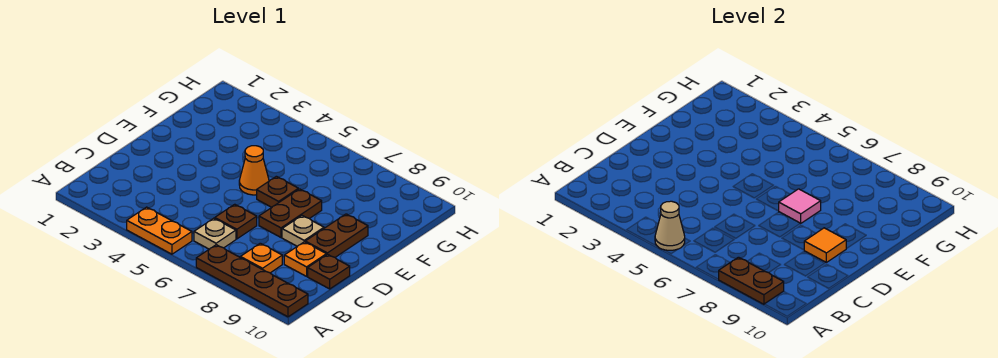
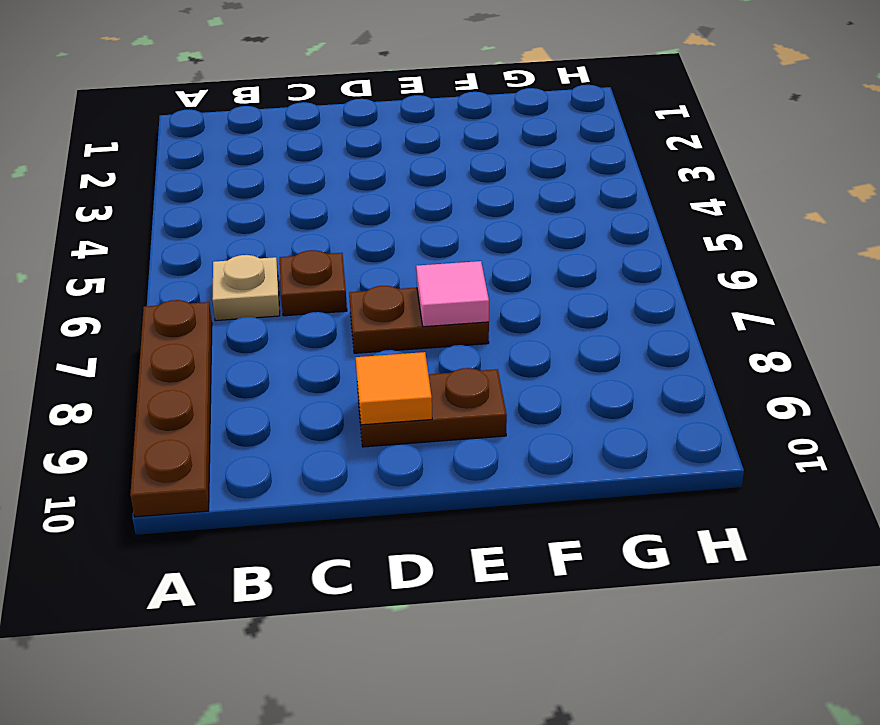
none -> orange 1x2 plate [127,207,192,254]
none -> orange 1x1 plate [240,243,282,273]
none -> orange 1x1 plate [284,242,326,276]

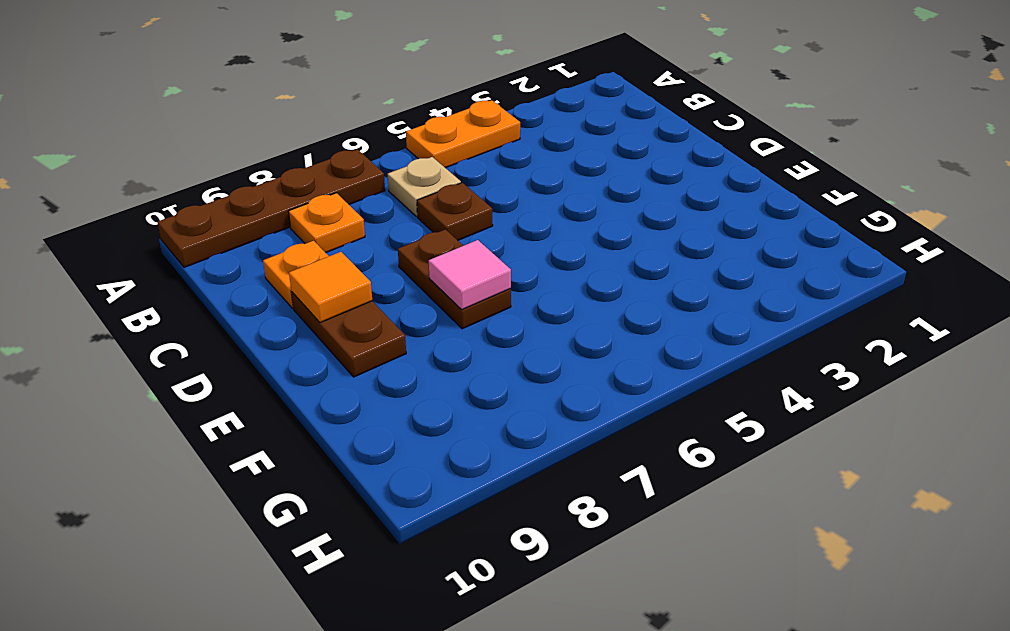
none -> brown 1x1 plate [308,254,350,289]
none -> tan 1x1 plate [282,216,324,246]
none -> orange 1x1 cone [239,146,269,195]

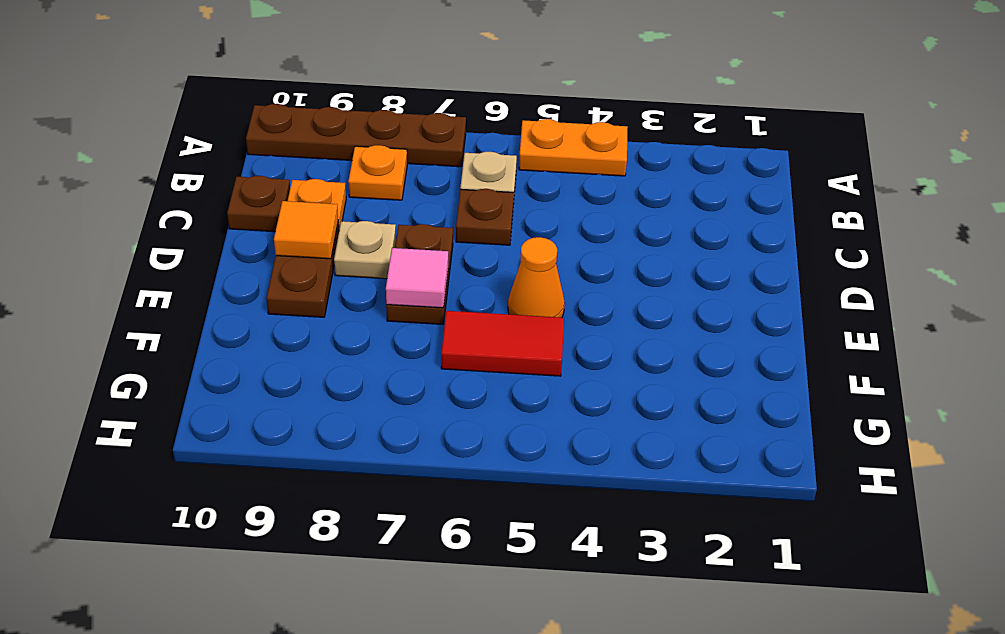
red 1x2 tile [441,311,564,376] -> none
none -> brown 1x1 plate [257,176,298,207]
none -> tan 1x1 cone [655,201,685,250]
none -> brown 1x2 plate [718,257,784,304]

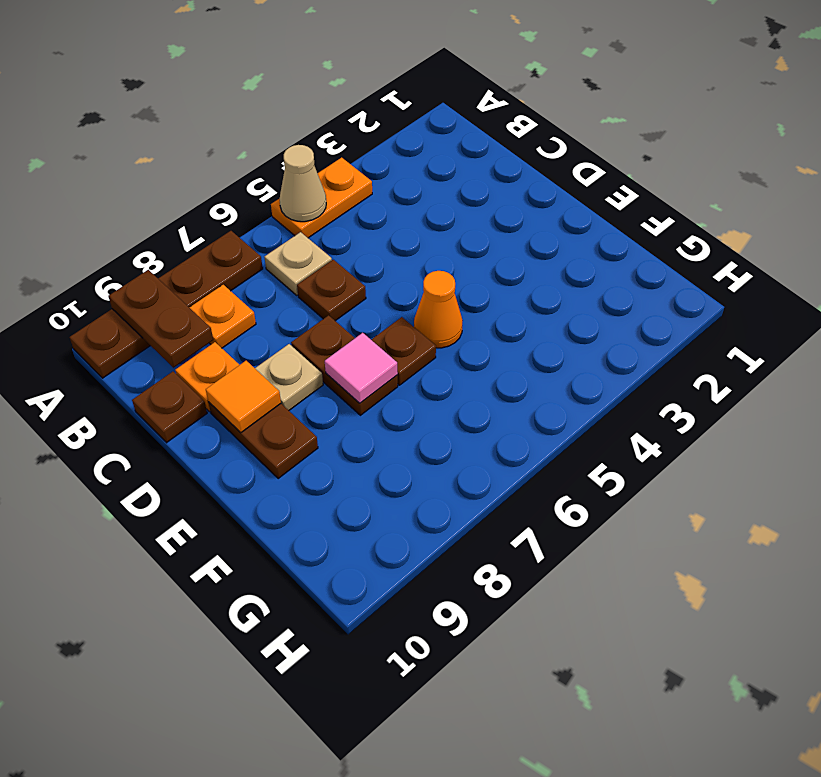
brown 1x2 plate [108,270,213,368] -> brown 1x2 plate turned to [718,257,784,304]

